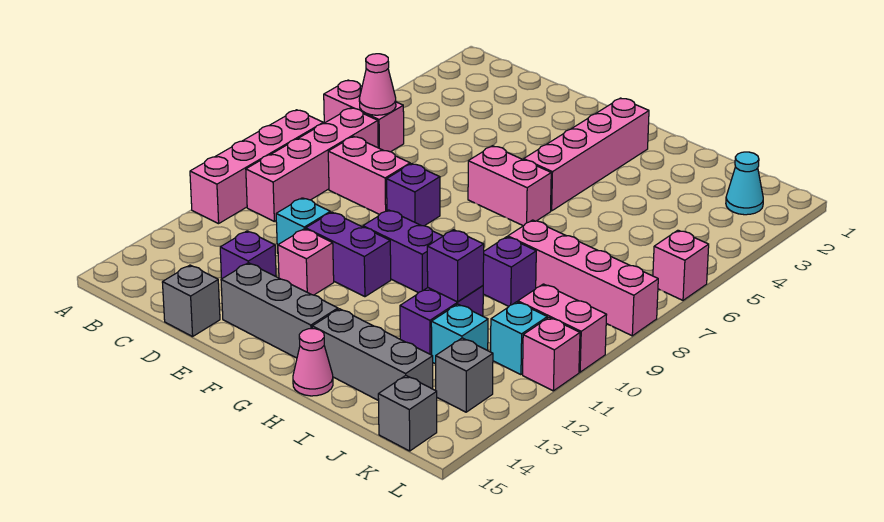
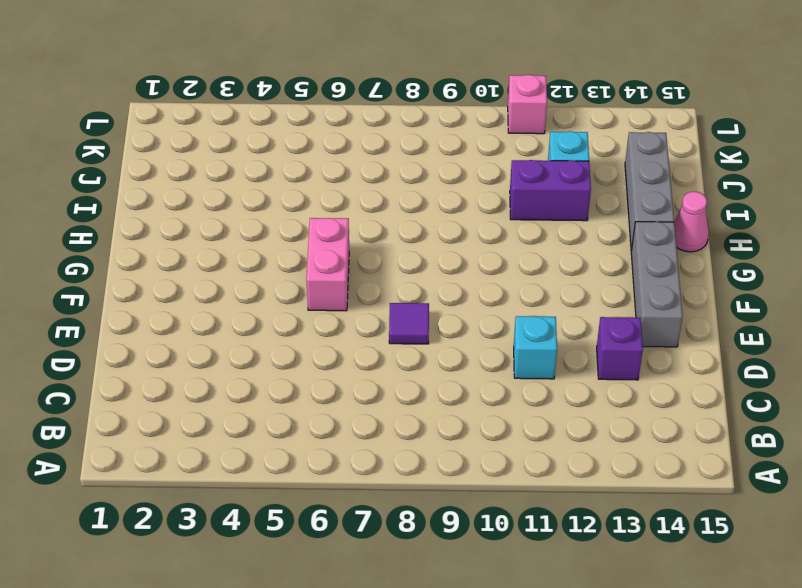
purple 1x1 tile [389,303,429,344] -> purple 1x1 brick [387,164,440,226]
none -> pink 1x2 brick [324,80,404,152]
none -> pink 1x4 brick [190,110,323,224]
none -> pink 1x4 brick [246,108,378,221]

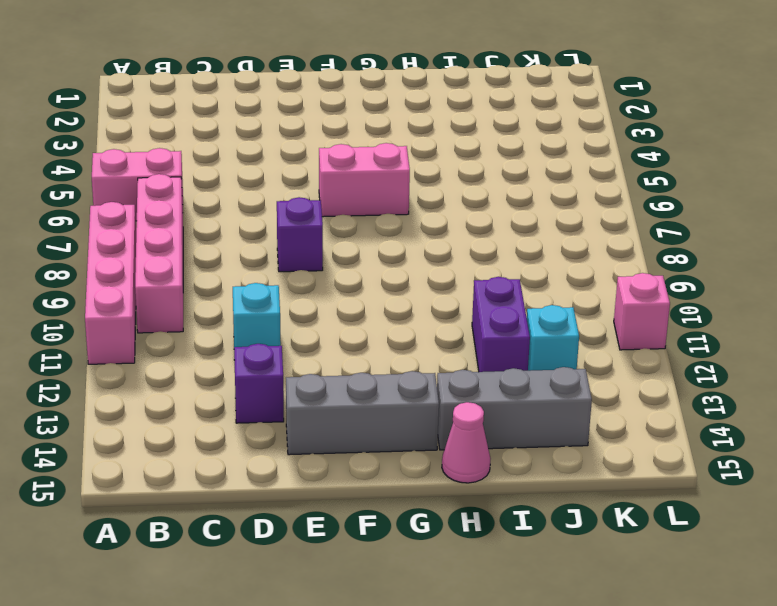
none -> pink 1x2 brick [328,136,410,214]
none -> grey 1x1 brick [162,265,220,337]
none -> purple 1x2 brick [306,212,391,297]

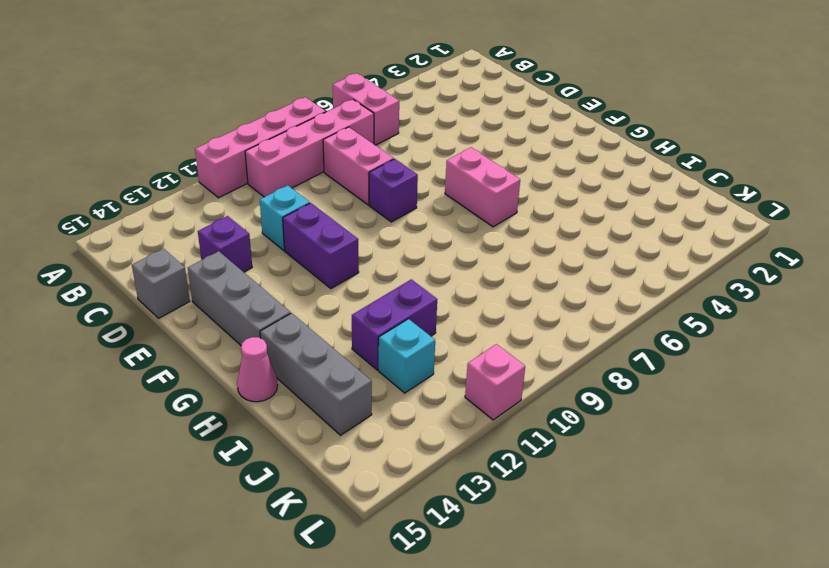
none -> pink 1x1 brick [278,229,334,295]
none -> purple 1x2 brick [363,210,443,293]
none -> pink 1x4 brick [524,98,649,211]

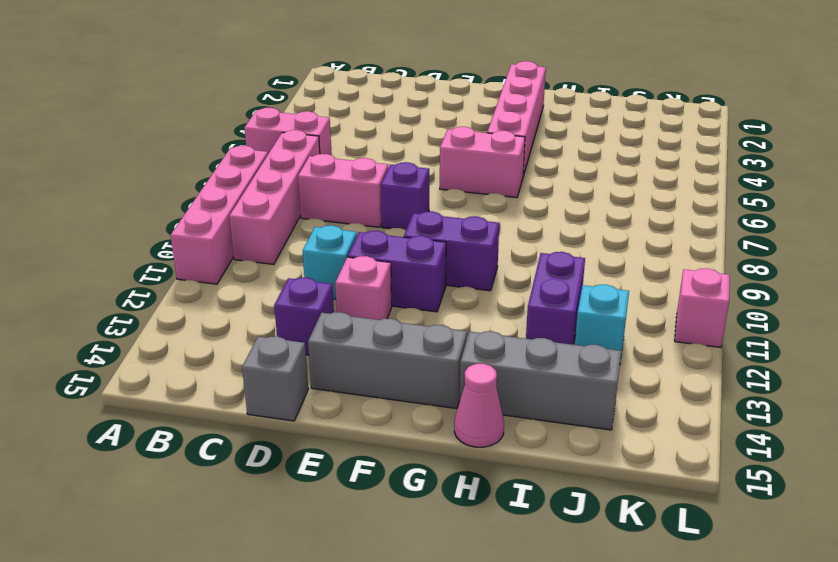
none -> pink 1x4 brick [508,220,658,336]
none -> purple 1x1 brick [483,237,536,306]
none -> cyan 1x1 cone [726,152,763,215]

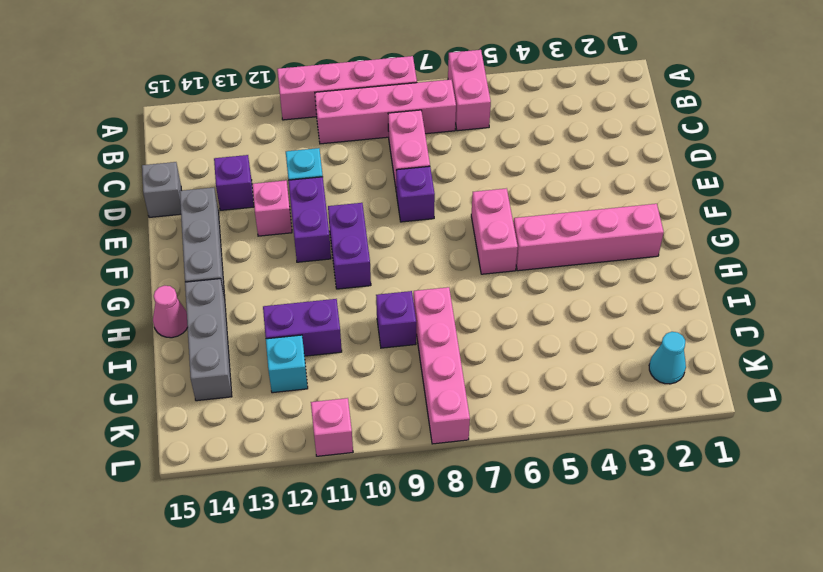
none -> pink 1x2 brick [518,284,607,372]
none -> cyan 1x1 brick [491,302,547,375]
none -> grey 1x1 brick [436,338,493,412]

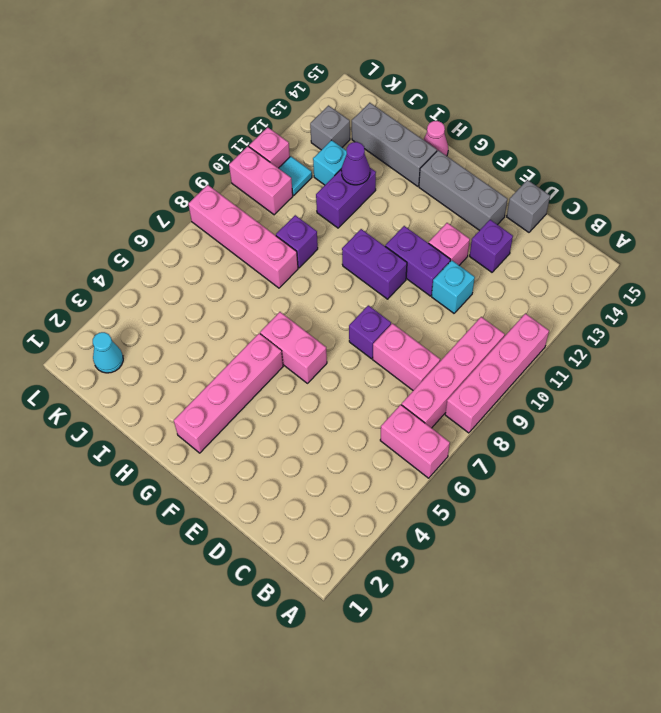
purple 1x1 cone [341,142,370,185] -> none
cyan 1x1 tile [279,156,312,195] -> cyan 1x1 brick [491,302,547,375]
none -> grey 1x1 brick [378,376,437,451]
none -> pink 1x1 brick [653,230,709,300]
none -> pink 1x1 cone [359,54,396,115]

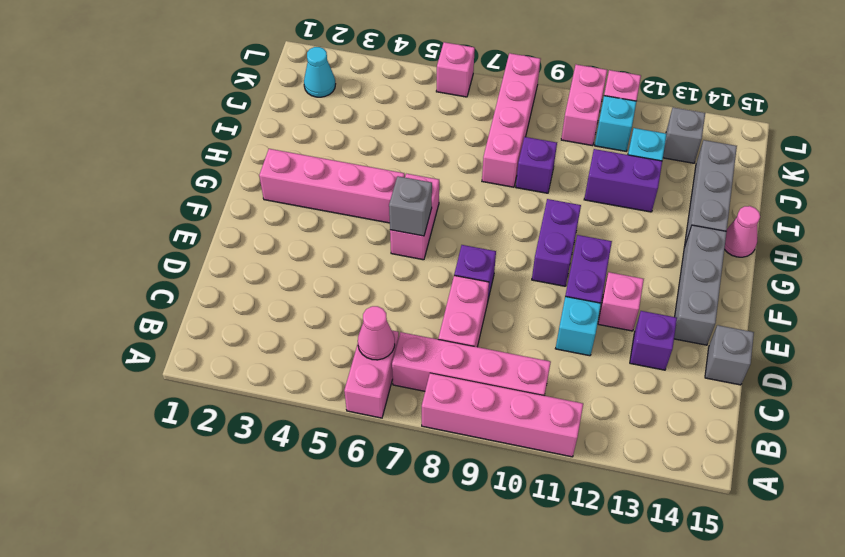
grey 1x1 brick [389,176,432,236] -> grey 1x1 brick moved to [378,376,437,451]
none -> purple 1x1 brick [427,230,484,302]

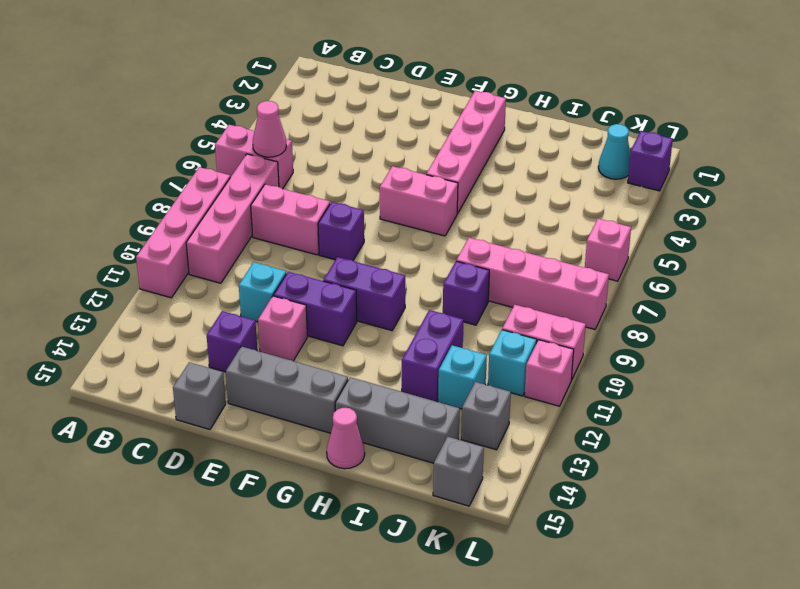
purple 1x1 brick [628,131,673,191] -> purple 1x1 brick moved to [427,230,484,302]

